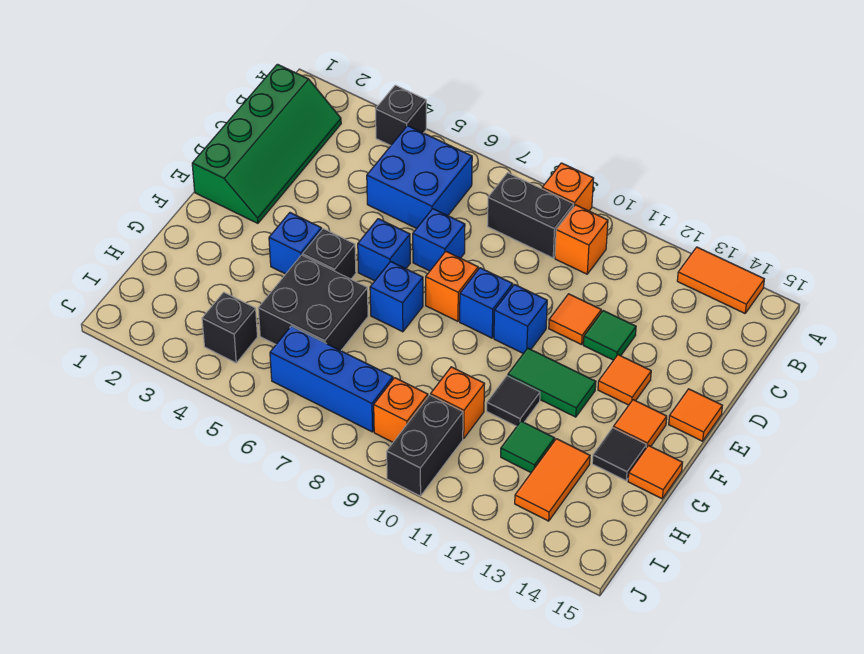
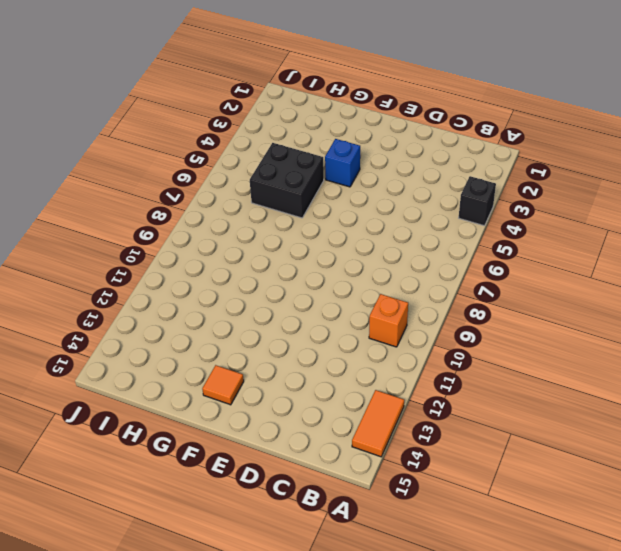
none -> orange 1x1 brick [542,163,594,211]
none -> green 2x4 slope [192,64,341,223]
none -> blue 2x2 brick [367,126,472,228]
none -> black 1x2 brick [487,173,574,258]

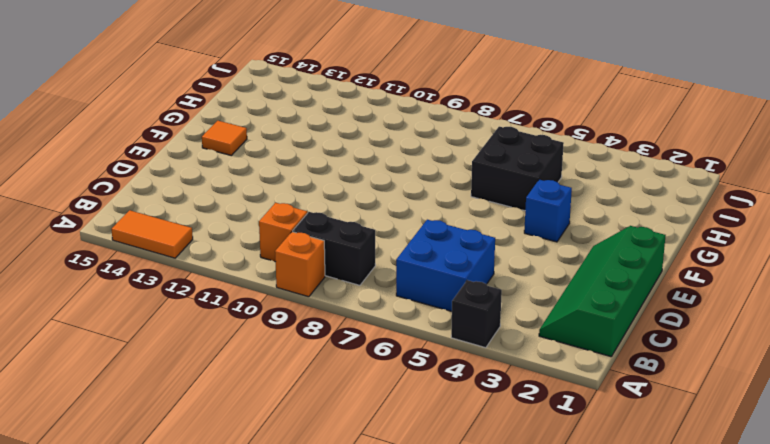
none -> blue 1x1 brick [413,209,465,271]
none -> orange 1x1 tile [549,294,601,345]
none -> green 1x1 tile [583,311,636,360]
none -> blue 1x1 brick [358,219,410,281]

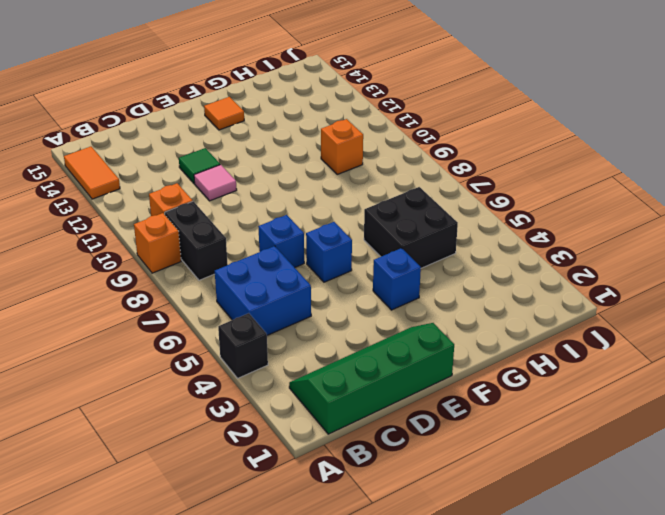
pink 1x1 tile [194,165,237,201] -> orange 1x1 tile [549,294,601,345]
none -> orange 1x1 brick [426,251,478,321]
none -> blue 1x1 brick [460,268,513,338]
none -> blue 1x1 brick [494,284,547,353]
none -> orange 1x1 tile [598,355,651,405]

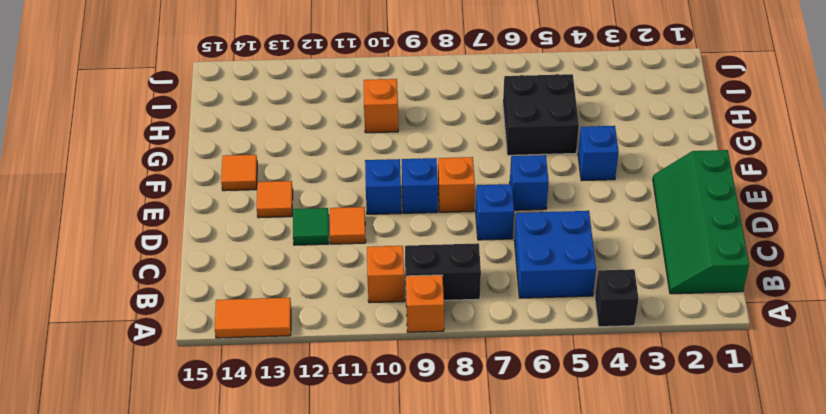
none -> orange 1x1 tile [669,389,722,441]
none -> black 1x1 brick [302,229,356,279]
none -> blue 1x1 brick [370,261,423,332]
none -> green 1x2 tile [508,348,596,417]

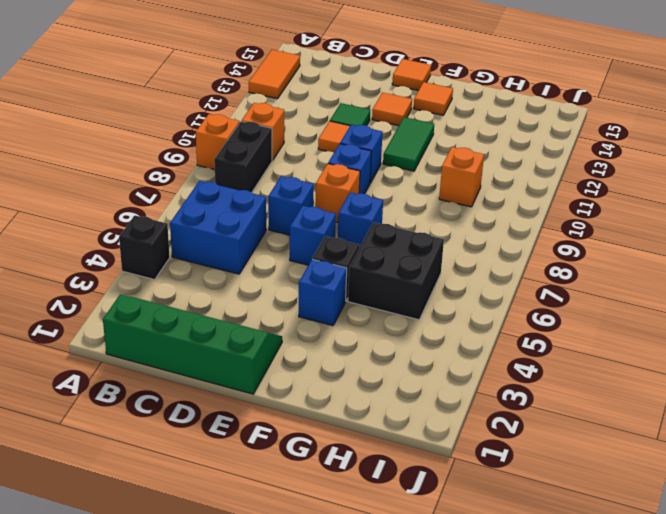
none -> black 1x1 tile [487,376,540,426]
none -> black 1x1 tile [592,428,646,481]
none -> orange 1x1 tile [628,445,683,499]
none -> green 1x1 tile [501,421,555,472]

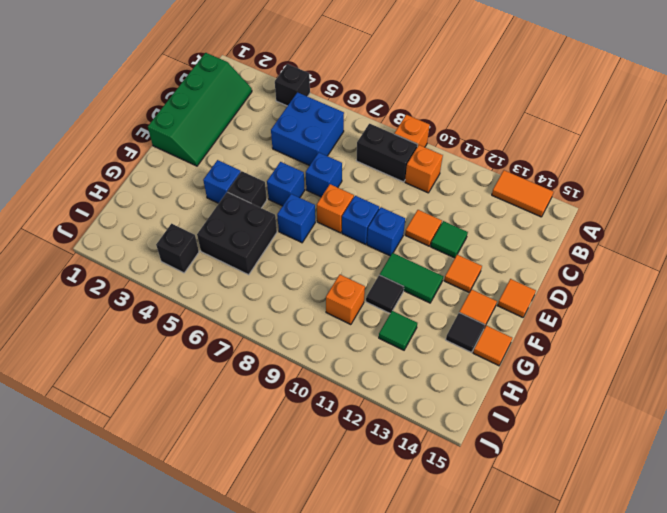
none -> orange 1x2 tile [515,439,590,521]
none -> blue 1x3 brick [270,326,393,432]
none -> orange 1x1 brick [374,378,428,442]
none -> black 1x2 brick [387,395,463,496]

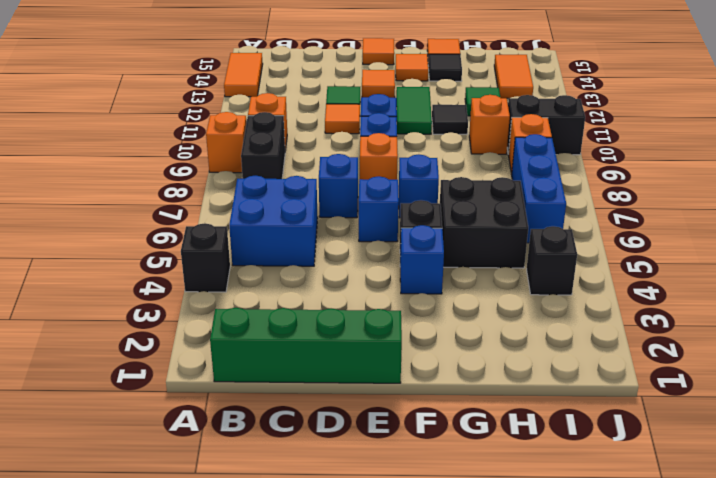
orange 1x2 tile [494,55,533,98] -> orange 1x2 tile turned to [515,439,590,521]

